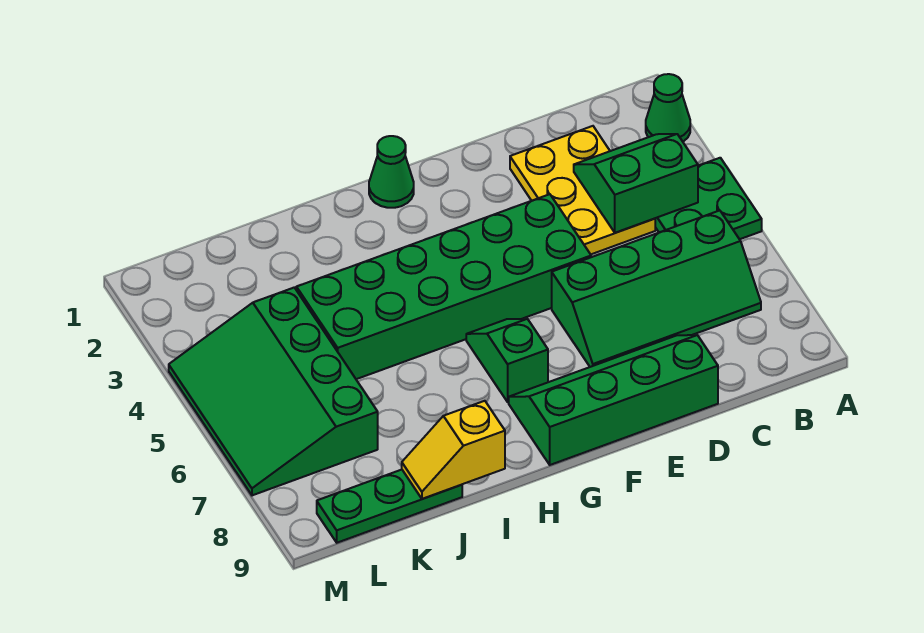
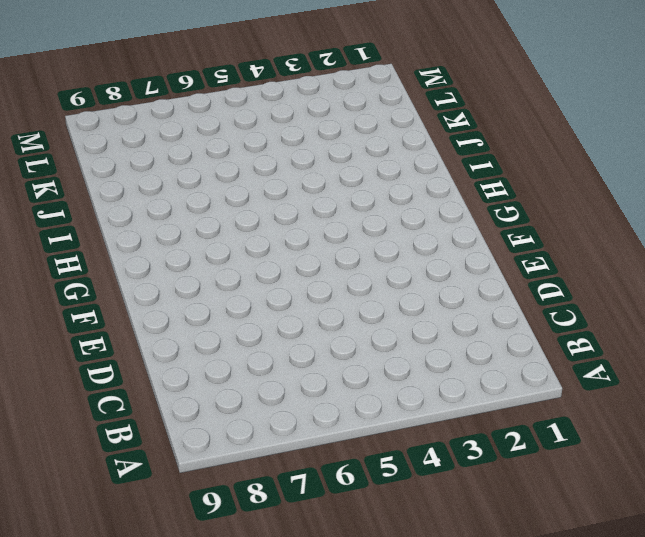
none -> green 1x1 cone [646,74,690,142]
none -> green 2x2 plate [655,158,762,239]
none -> green 2x4 slope [552,210,761,367]

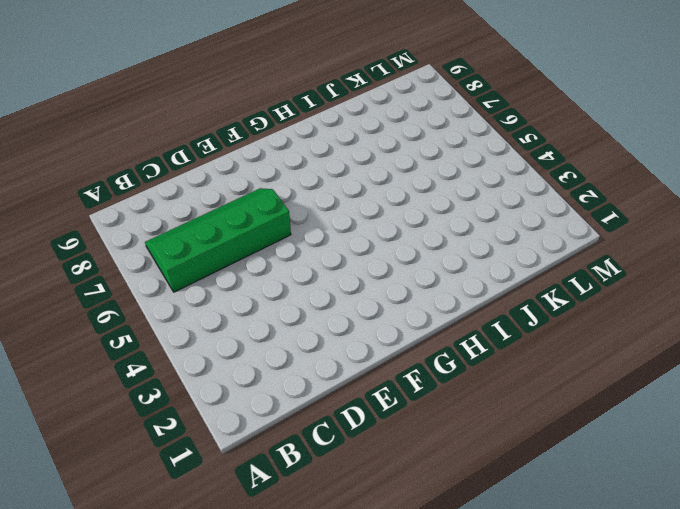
none -> green 1x1 cone [646,74,690,142]
none -> green 2x2 plate [655,158,762,239]
none -> yellow 2x3 plate [510,126,655,254]

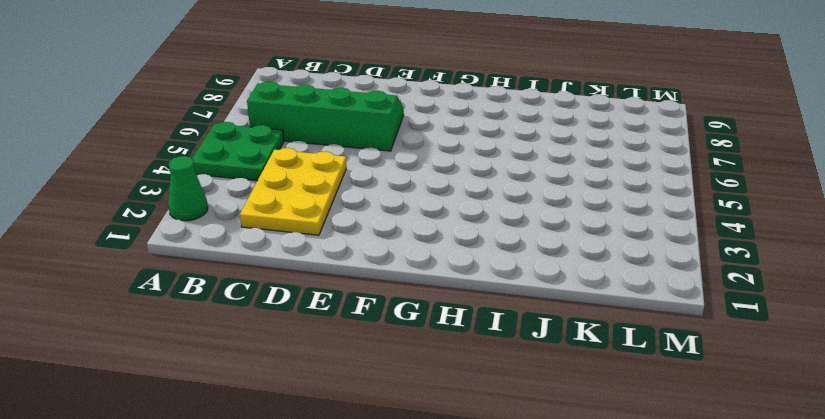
none -> green 2x4 slope [509,335,718,465]
none -> green 2x6 brick [296,194,591,379]
none -> green 1x1 cone [369,136,414,208]

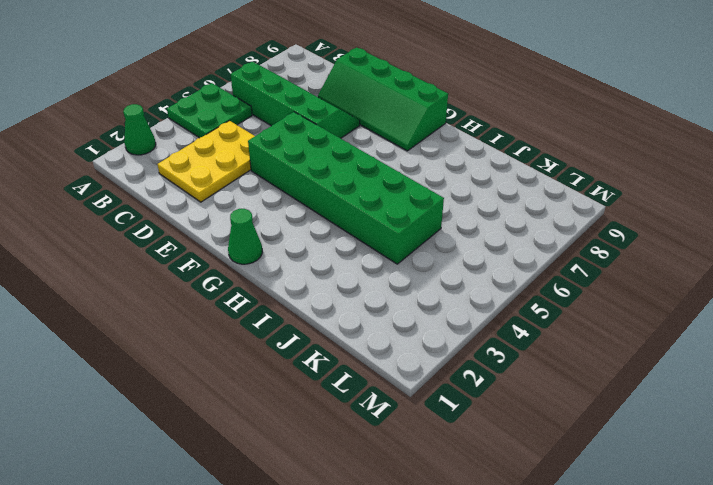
none -> green 1x2 slope [466,319,548,402]
none -> green 1x3 plate [317,470,462,543]
none -> green 3x4 slope [169,287,378,495]

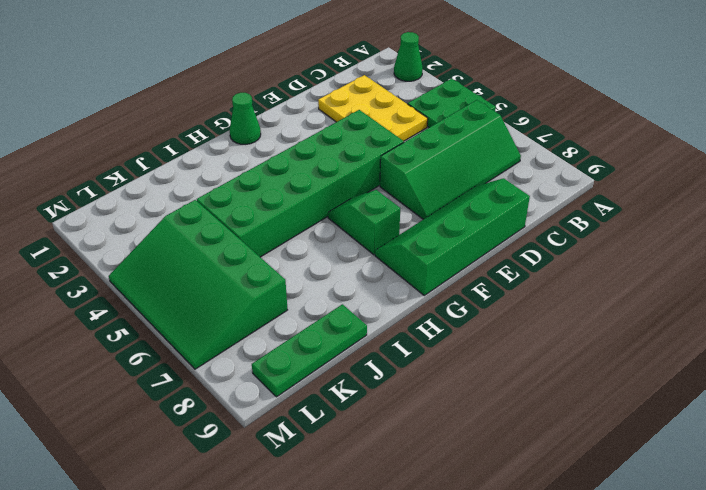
none -> green 2x2 slope [574,134,698,233]
none -> yellow 1x2 slope [402,401,505,499]

